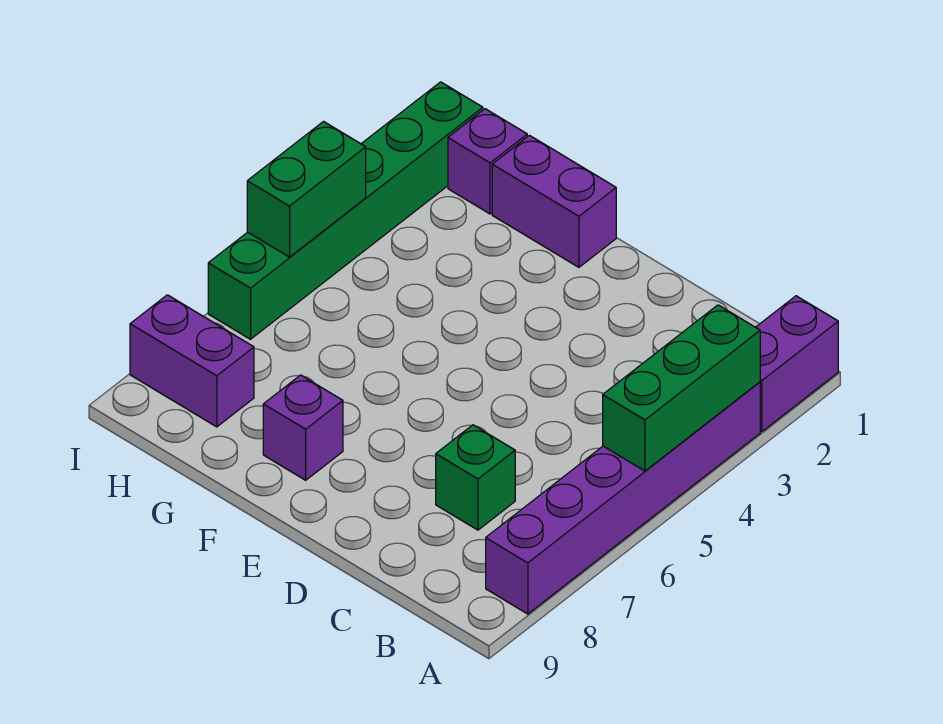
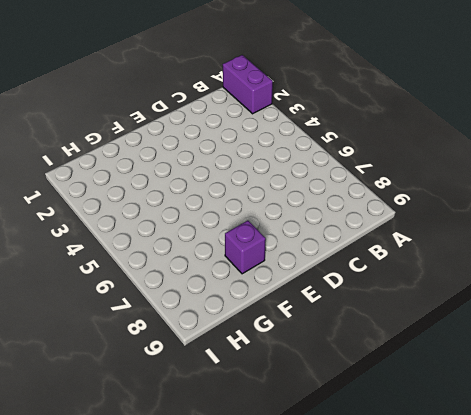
none -> purple 1x6 brick [486,382,760,614]
none -> green 1x1 brick [436,425,515,530]

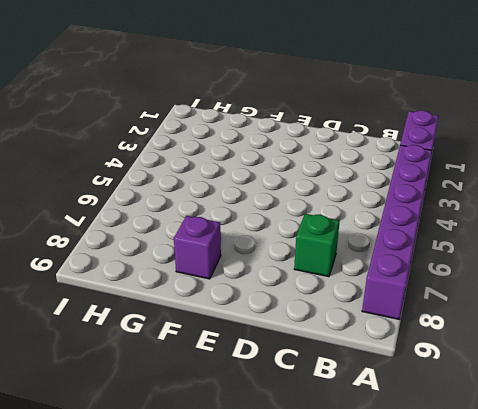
none -> purple 1x2 brick [492,136,616,267]
none -> purple 1x1 brick [448,109,527,214]

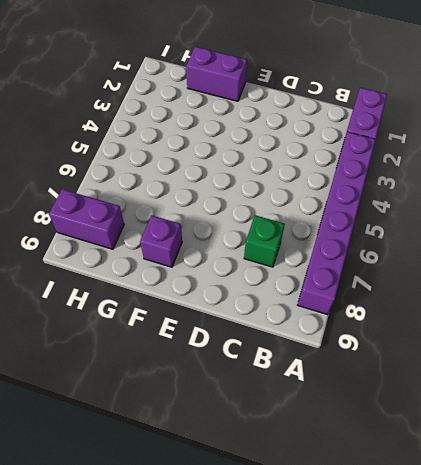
none -> purple 1x1 brick [448,109,527,214]
none -> green 1x6 brick [208,82,483,339]

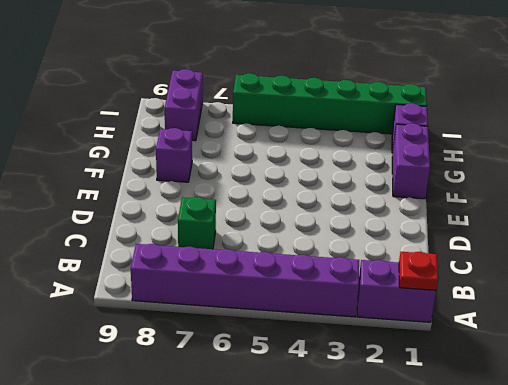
red 1x1 plate [399,252,438,290] -> none
none -> green 1x3 brick [603,305,760,471]
none -> green 1x2 brick [247,122,366,257]

